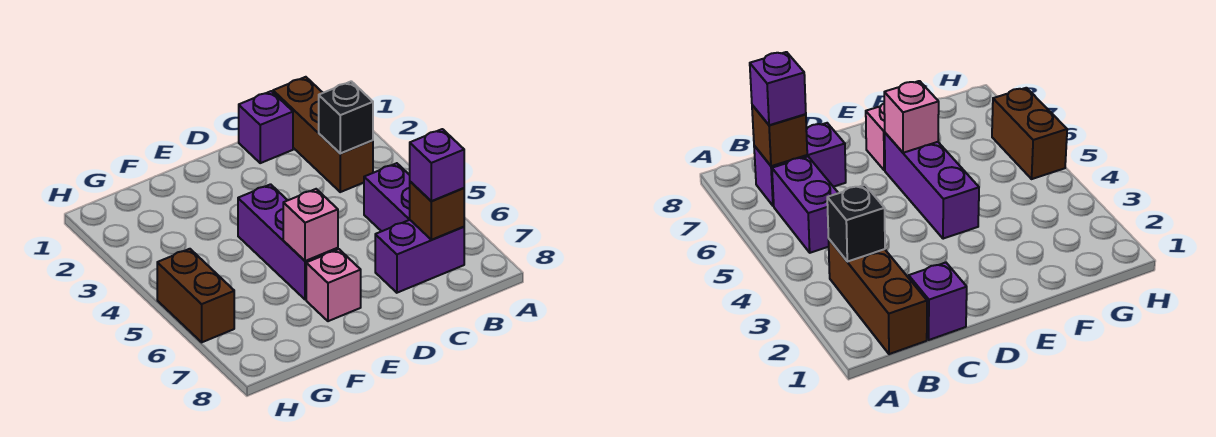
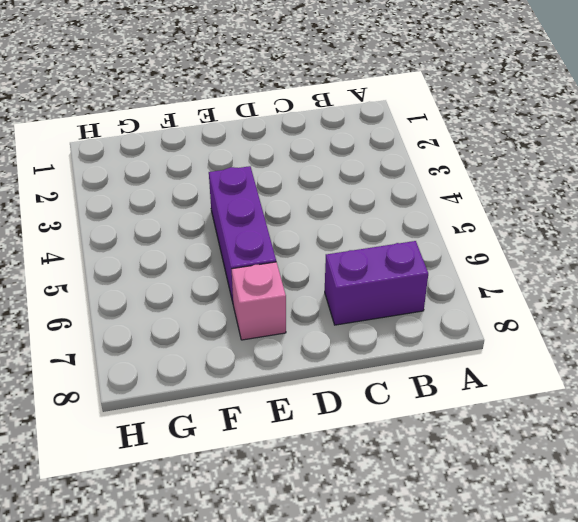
none -> brown 1x3 brick [273,77,373,192]
none -> purple 1x2 brick [364,163,410,231]

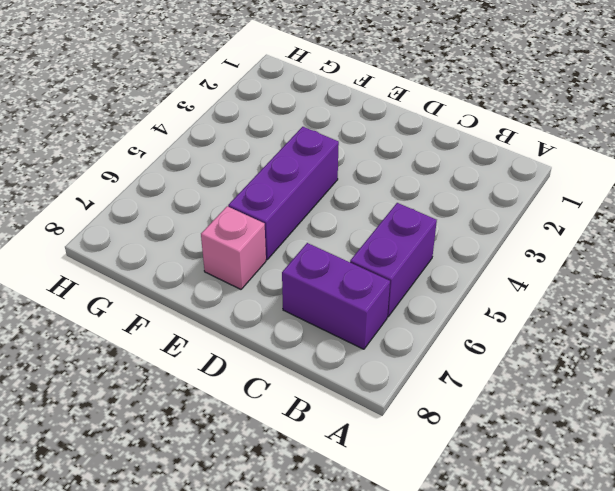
none -> brown 1x3 brick [273,77,373,192]
none -> purple 1x1 brick [239,91,293,163]

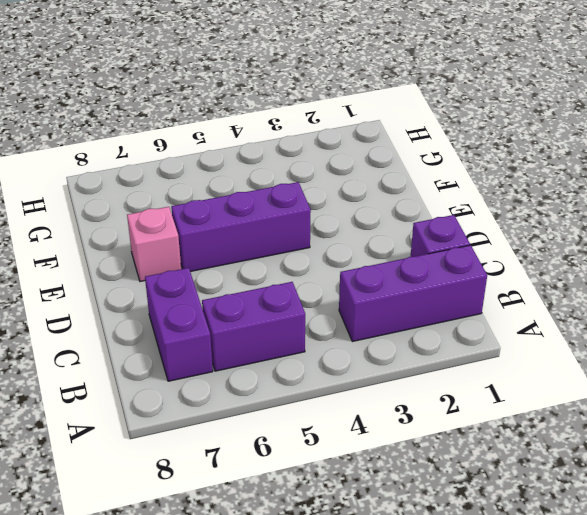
purple 1x3 brick [339,245,487,342] -> brown 1x3 brick [273,77,373,192]
none -> brown 1x2 brick [157,249,234,342]
none -> black 1x1 brick [319,81,373,154]

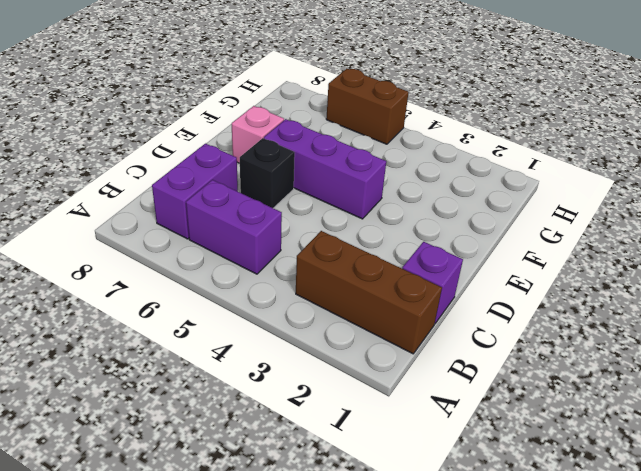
black 1x1 brick [240,138,295,208] -> black 1x1 brick moved to [319,81,373,154]
none -> brown 1x1 brick [410,182,464,240]
none -> pink 1x1 brick [283,189,338,261]

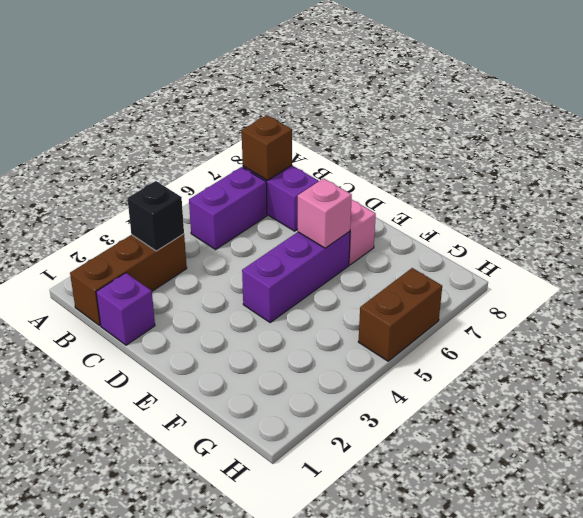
none -> purple 1x1 brick [410,129,464,201]

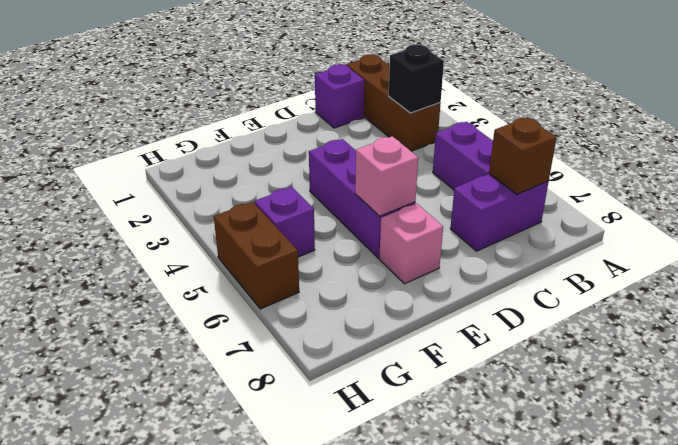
purple 1x1 brick [255,187,315,257] -> purple 1x1 brick moved to [410,129,464,201]

